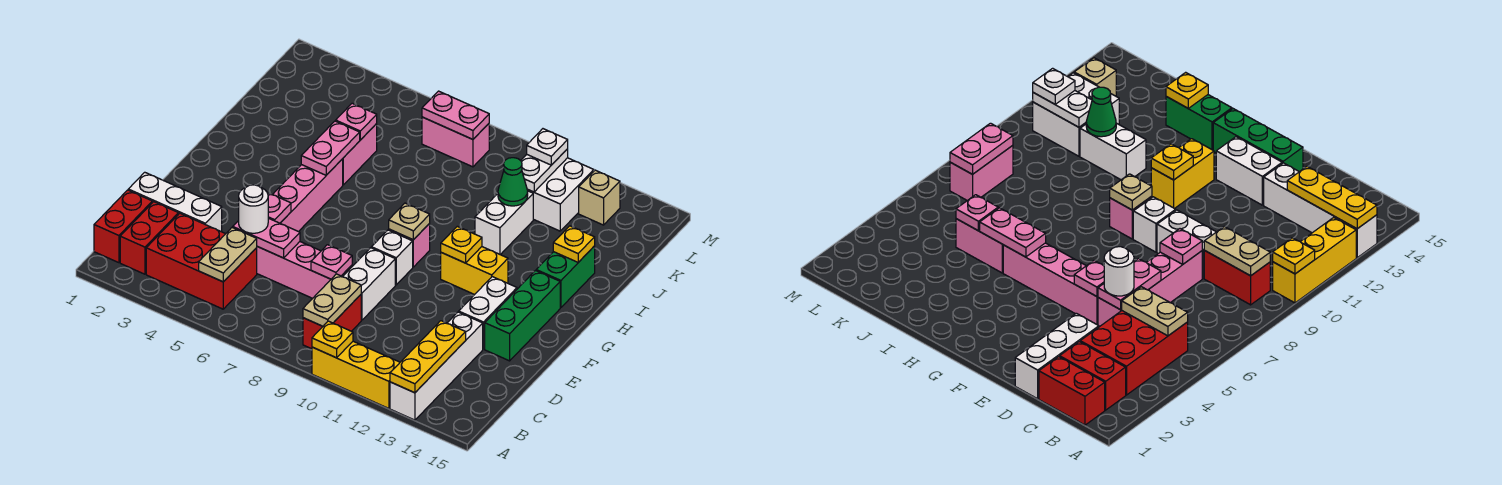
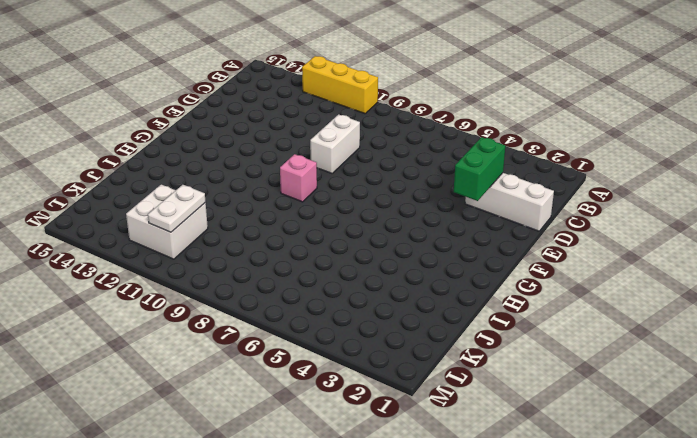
green 1x2 brick [454,137,505,201] -> green 1x2 brick moved to [536,246,595,308]
none -> white 1x4 brick [390,312,483,420]
none -> red 1x2 brick [94,190,152,263]
none -> red 1x2 brick [120,202,179,274]
none -> red 2x3 brick [146,213,257,309]

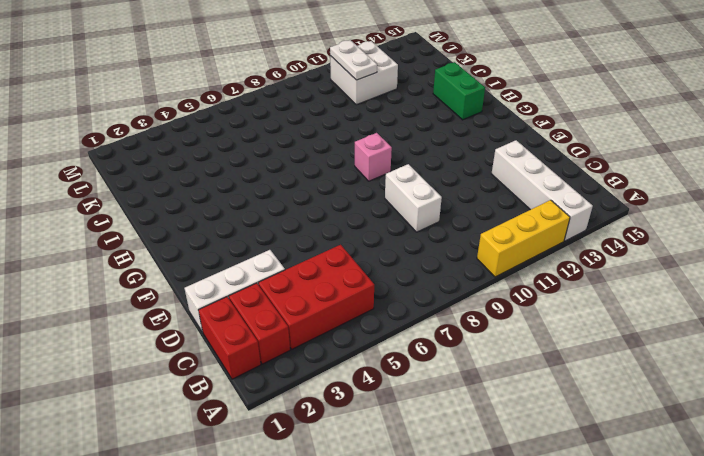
none -> red 1x2 brick [303,295,361,349]
none -> pink 1x4 brick [257,242,352,298]
none -> pink 1x4 brick [273,159,343,232]
none -> white 1x2 brick [459,277,517,349]

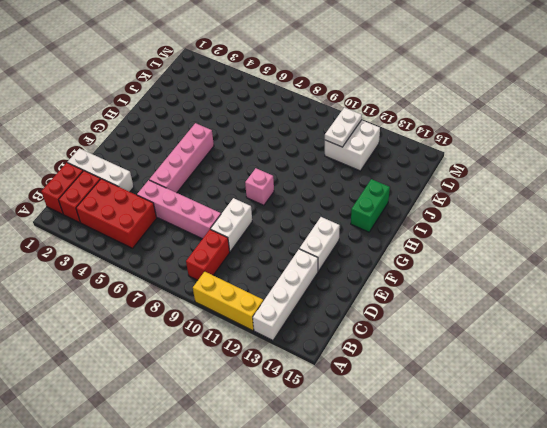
none -> green 1x3 brick [485,271,560,361]
none -> white 1x1 brick [371,230,413,285]
none -> yellow 1x2 brick [441,247,508,295]
none -> pink 1x2 brick [343,124,377,185]

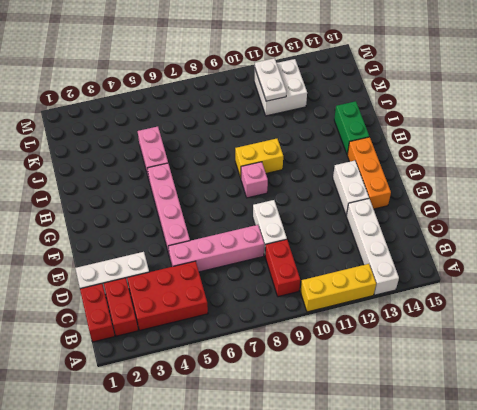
orange 1x3 brick [347,137,391,209] -> green 1x3 brick [485,271,560,361]
yellow 1x2 brick [235,139,283,178] -> yellow 1x2 brick moved to [441,247,508,295]
none -> white 1x1 brick [371,230,413,285]
none -> white 1x2 brick [475,191,533,255]
none -> pink 1x2 brick [422,117,489,167]
none -> tan 1x1 brick [579,170,620,225]

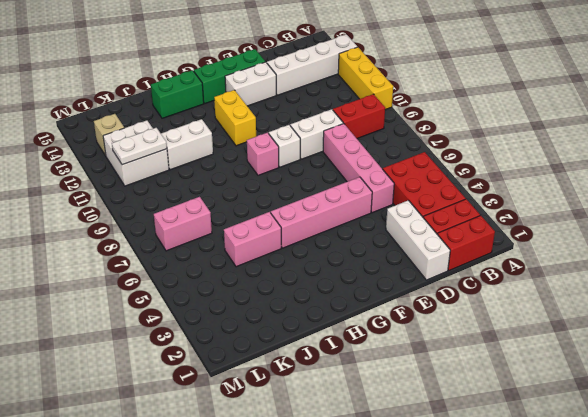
pink 1x2 brick [154,197,212,251] -> pink 1x2 brick turned to [422,117,489,167]
none -> yellow 1x1 plate [312,321,353,358]
none -> yellow 1x3 plate [390,321,466,393]
none -> tan 1x2 plate [199,227,257,282]
none -> tan 1x2 plate [303,274,361,326]

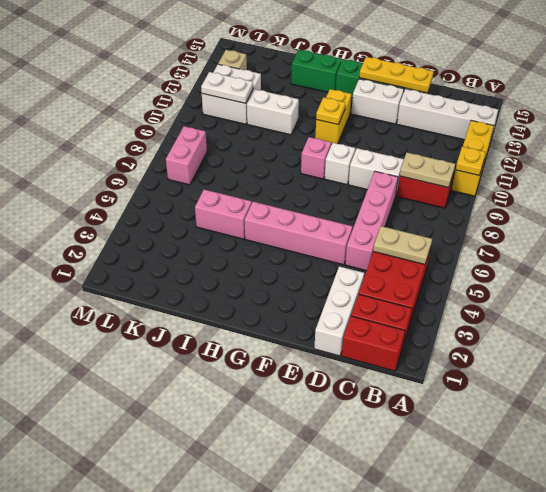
yellow 1x3 plate [359,57,433,93] -> yellow 1x3 plate moved to [390,321,466,393]
none -> pink 1x2 plate [233,218,300,258]
none -> pink 1x1 plate [311,245,352,279]
none -> pink 1x1 plate [268,193,291,223]
none -> tan 1x1 plate [389,203,430,240]

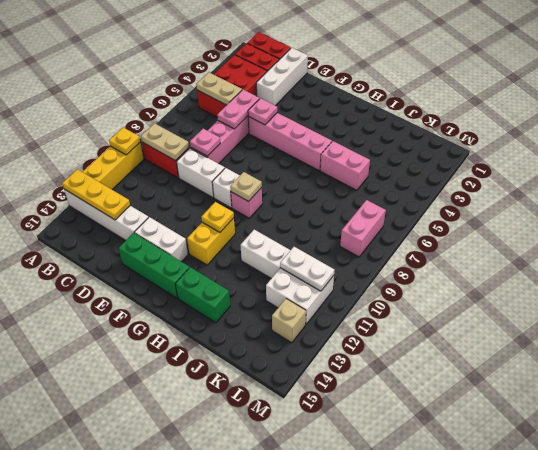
none -> pink 1x2 plate [301,121,360,175]
none -> yellow 1x1 plate [553,226,595,262]
none -> pink 1x1 plate [336,103,377,140]
none -> green 1x1 cone [498,158,528,206]

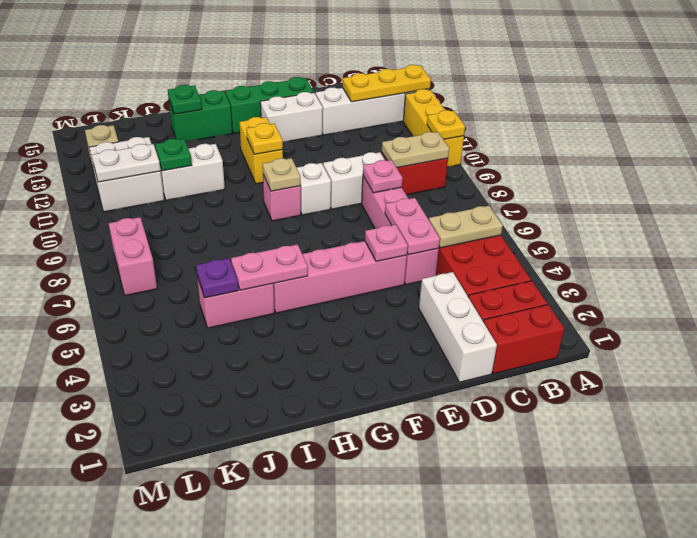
green 1x1 plate [168,85,202,114] -> yellow 1x1 plate [553,226,595,262]
purple 1x1 plate [196,258,238,298] -> pink 1x1 plate [336,103,377,140]
green 1x1 plate [155,139,192,171] -> green 1x1 cone [498,158,528,206]
none -> pink 1x2 plate [422,91,489,139]
none -> white 1x1 round brick [239,185,268,233]
none -> white 1x1 plate [527,129,568,165]

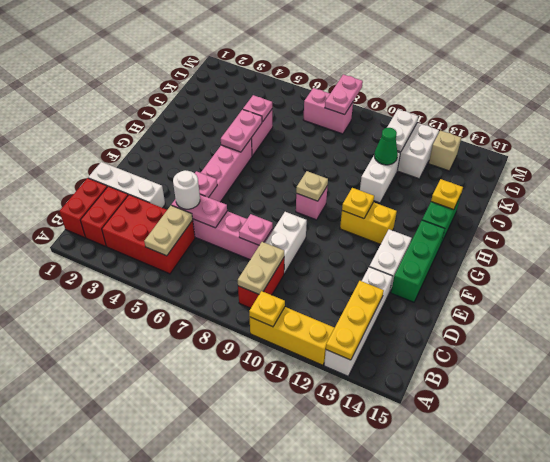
pink 1x2 plate [325,74,363,115] -> pink 1x2 plate turned to [422,91,489,139]
none -> white 1x1 brick [371,230,413,285]
none -> white 1x1 plate [527,129,568,165]

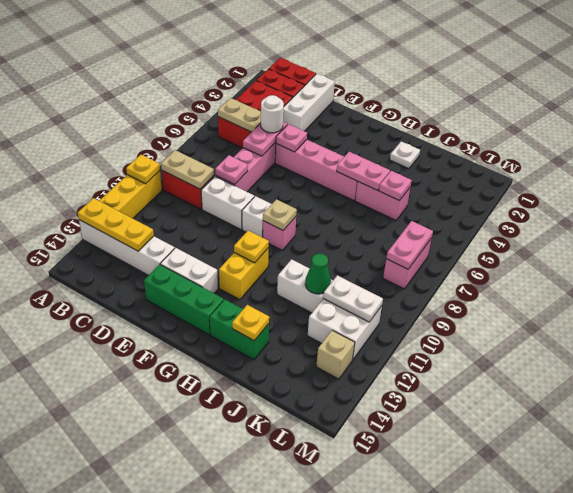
white 1x1 plate [390,141,420,169] -> white 1x1 plate moved to [527,129,568,165]

